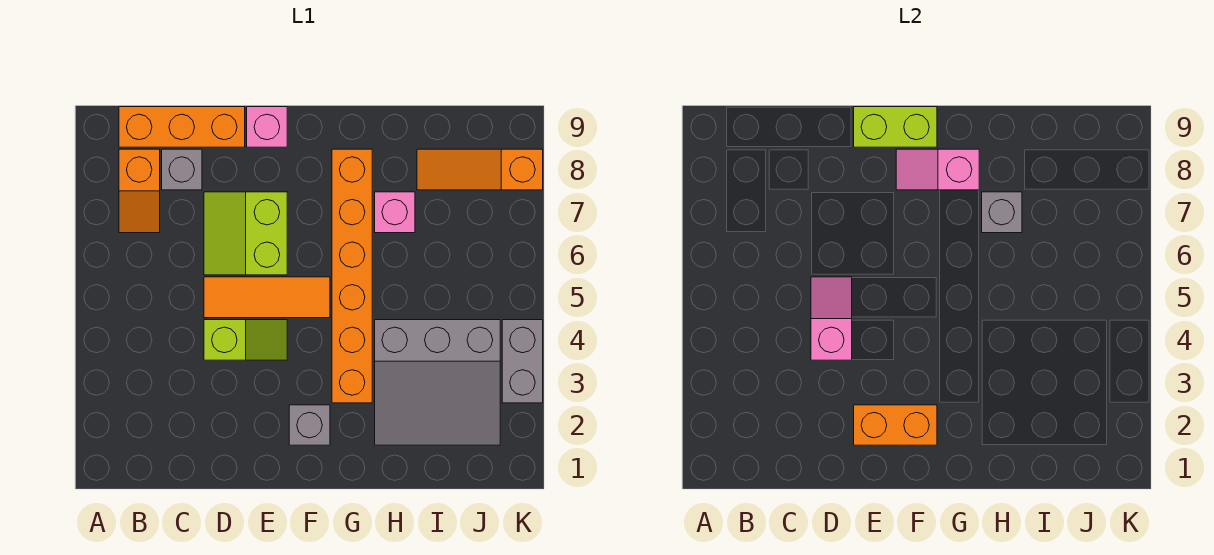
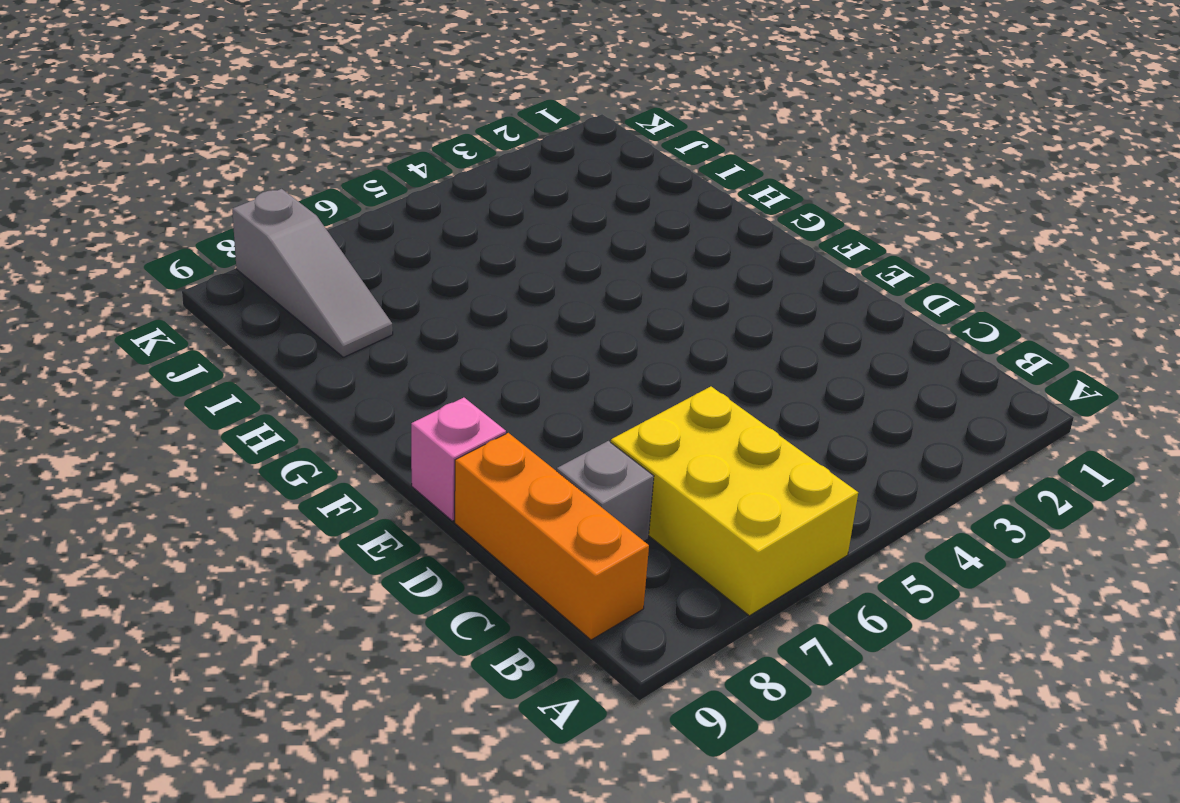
yellow 2x3 brick [611,387,858,616] -> orange 1x2 slope [119,149,160,233]
grey 1x3 slope [232,189,393,357] -> orange 1x3 slope [417,149,543,190]
none -> lime 1x2 slope [204,320,287,360]
none -> orange 1x3 tile [204,277,330,318]
none -> lime 2x2 slope [204,192,287,275]

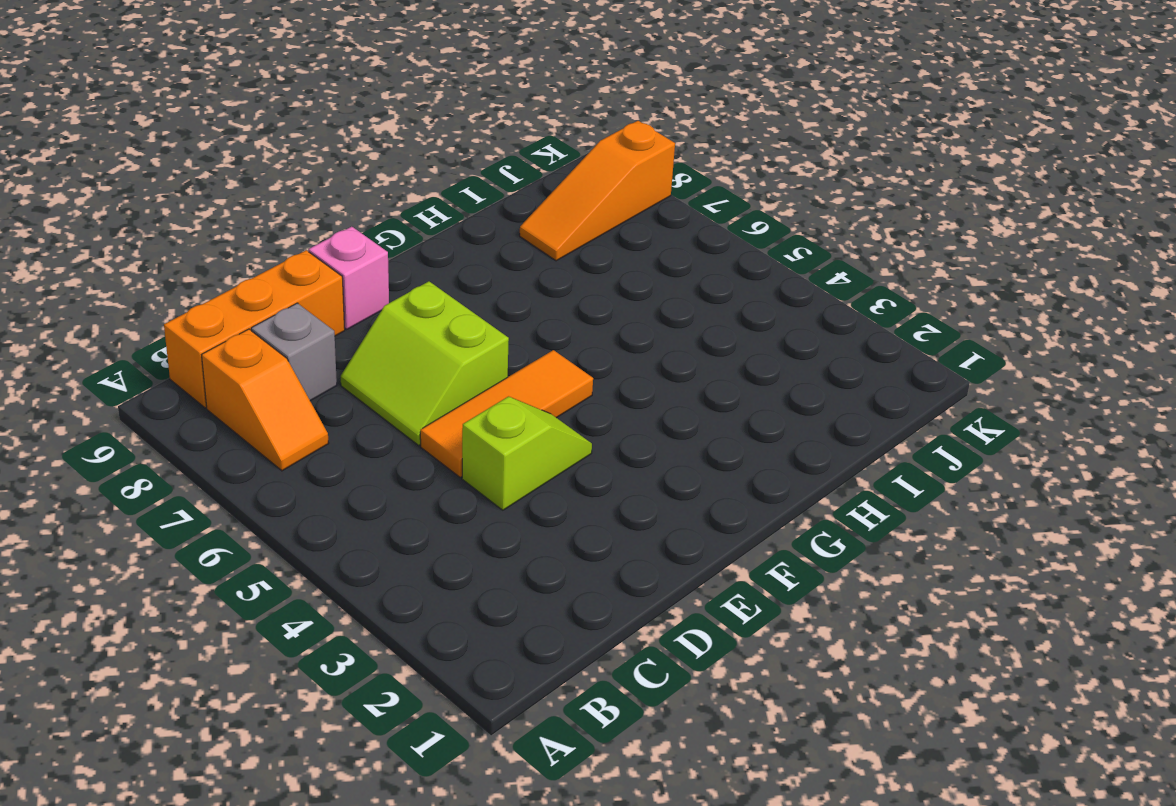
none -> grey 1x1 brick [289,405,330,445]
none -> orange 1x6 brick [332,149,372,403]
none -> grey 3x3 slope [375,320,500,445]

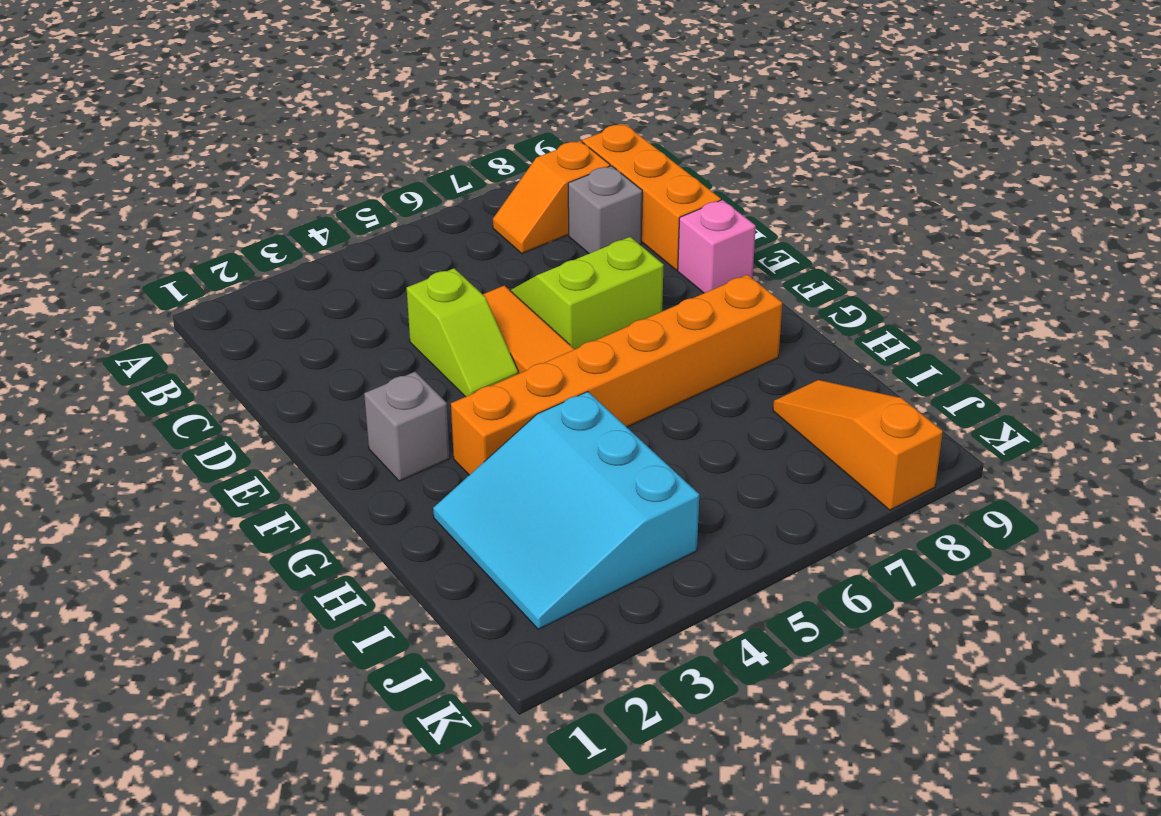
cyan 3x3 slope [433,392,699,629] -> grey 3x3 slope [375,320,500,445]
none -> pink 1x1 brick [375,192,415,233]
none -> grey 1x2 brick [502,320,543,403]
none -> pink 1x2 slope [811,277,852,360]

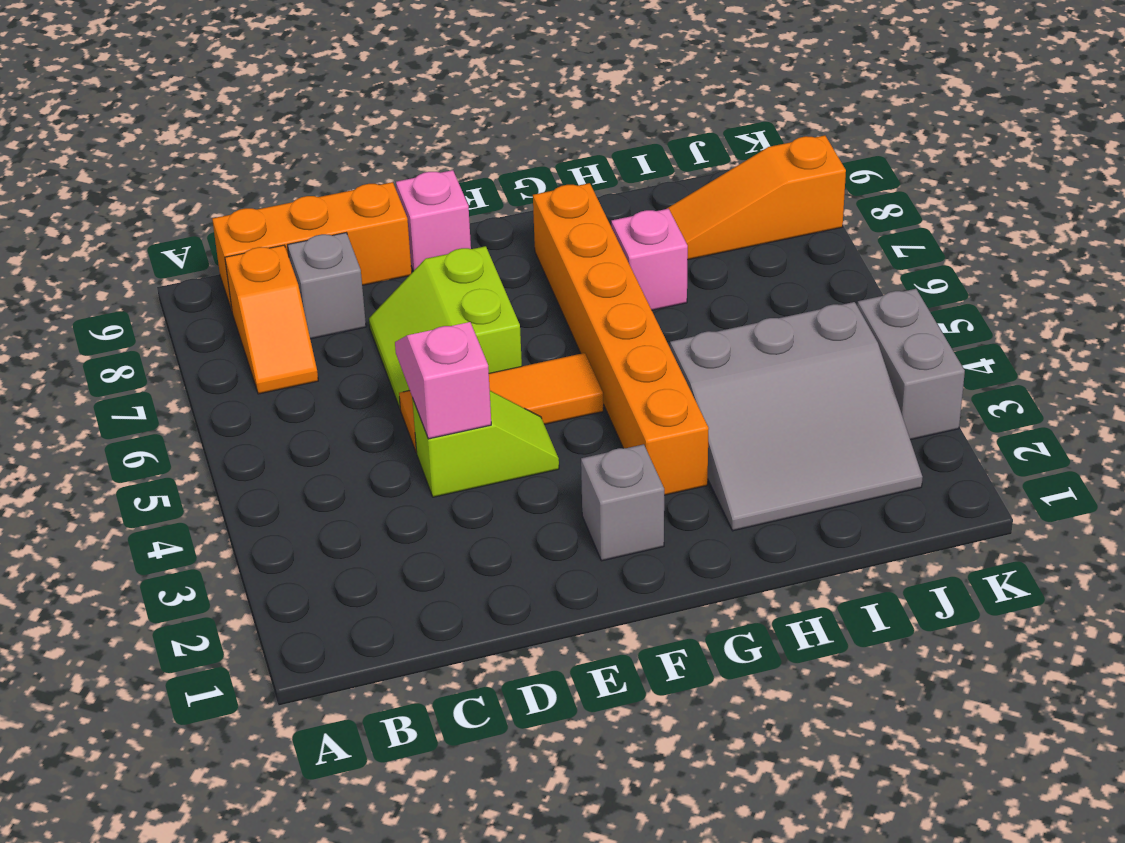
none -> orange 1x2 brick [854,405,937,445]
none -> lime 1x2 brick [854,107,937,147]
none -> pink 1x2 slope [896,149,979,190]

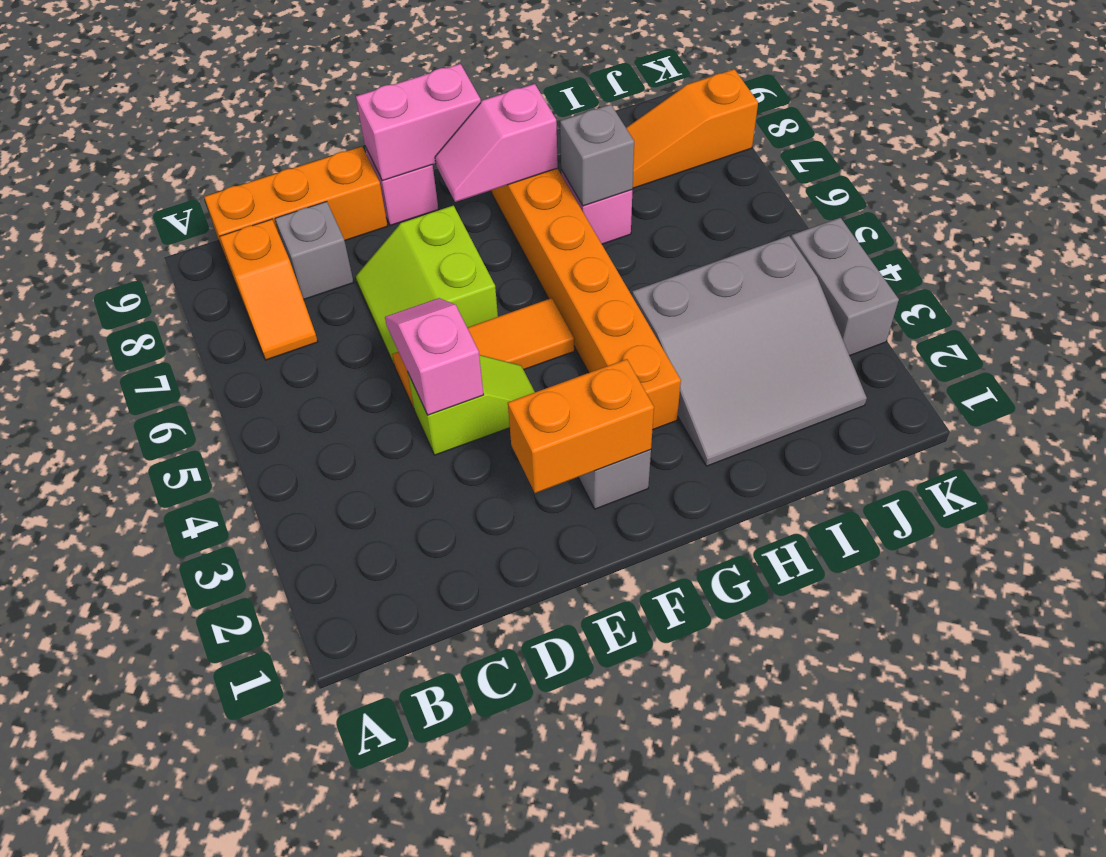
pink 1x2 brick [356,64,481,181] -> lime 1x2 brick [854,107,937,147]

